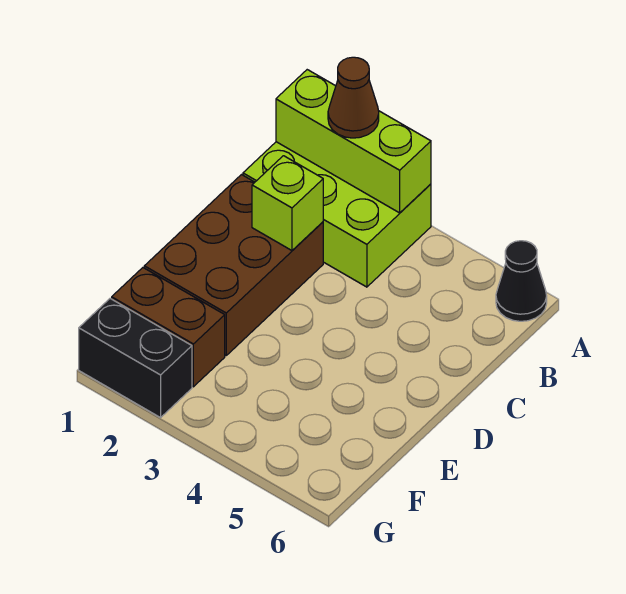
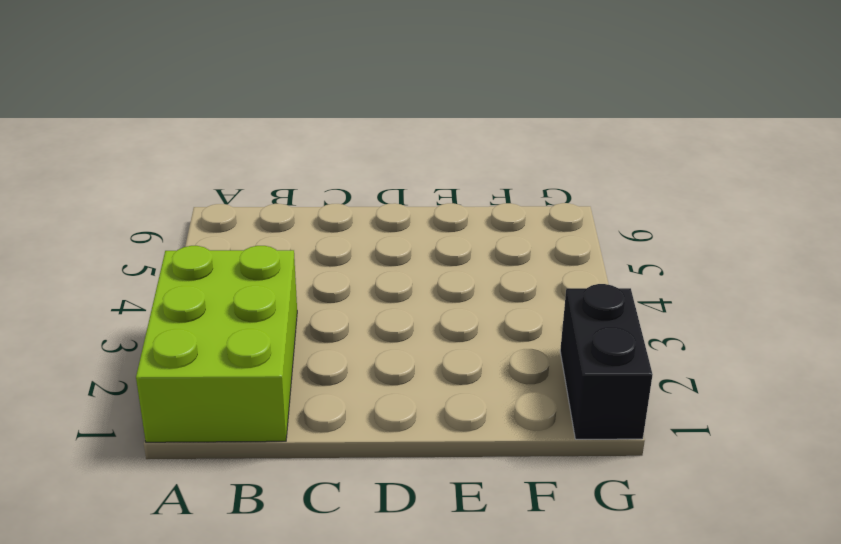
none -> black 1x1 cone [496,241,547,321]
none -> brown 2x3 brick [144,175,323,355]

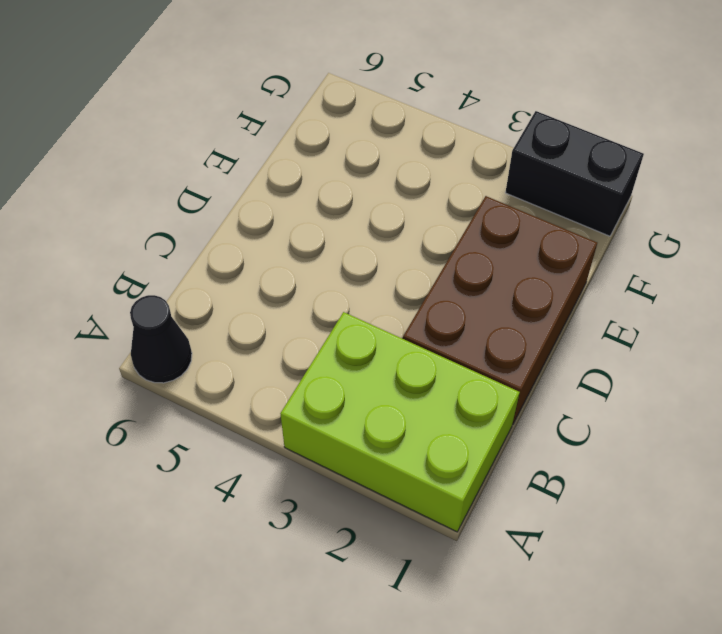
none -> brown 1x2 brick [112,268,225,387]
none -> lime 1x3 brick [276,70,431,213]

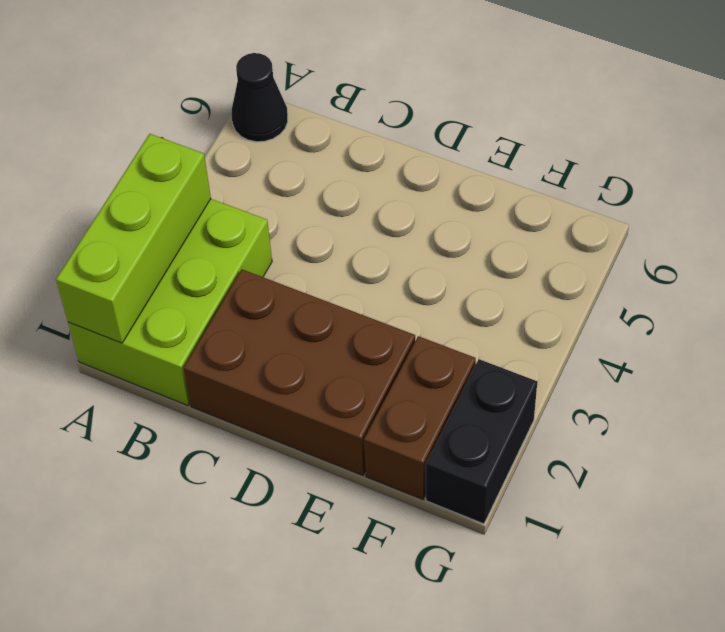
none -> lime 1x1 brick [252,156,323,250]
none -> brown 1x1 cone [328,57,379,138]

